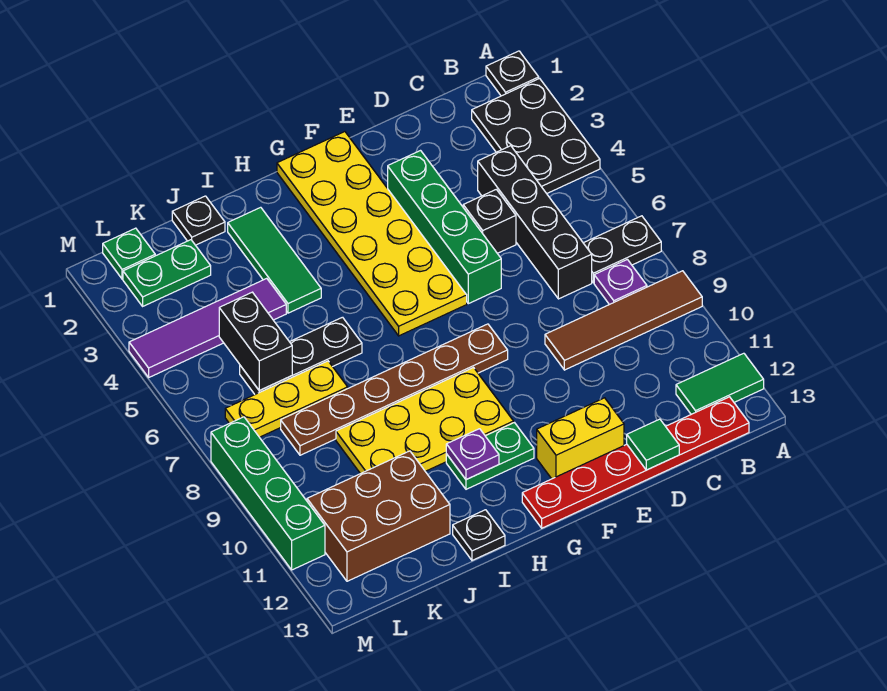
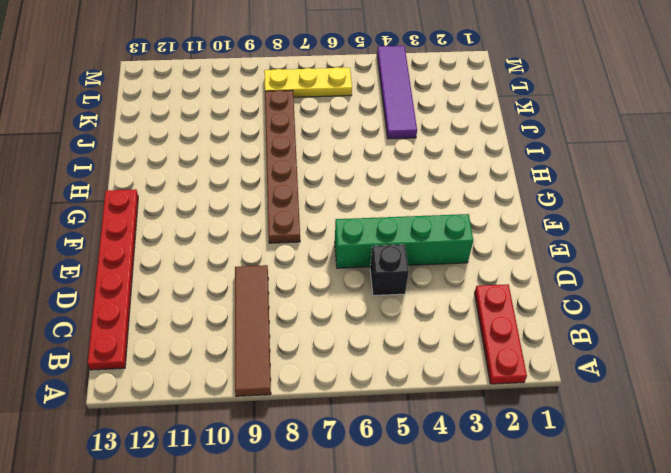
red 1x3 plate [475,284,527,384] -> black 2x3 plate [472,78,600,194]
yellow 1x3 plate [264,67,352,97] -> yellow 1x3 plate turned to [225,361,348,437]
none -> black 1x1 plate [486,51,539,96]
none -> black 1x2 plate [584,216,661,283]
none -> green 1x2 tile [676,353,764,414]

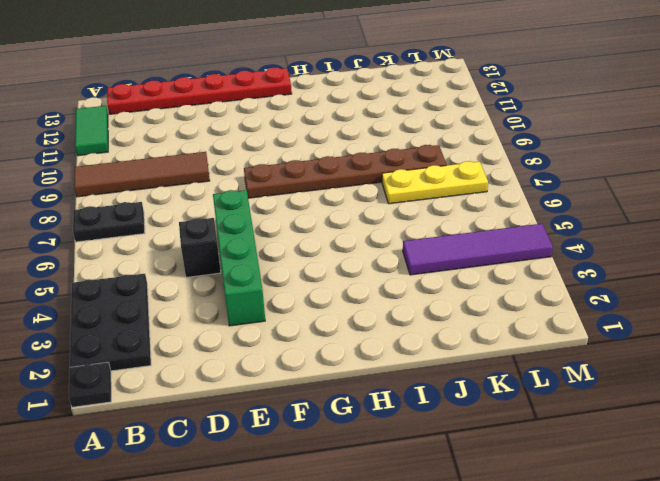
green 1x2 tile [75,106,108,156] -> green 1x2 tile turned to [676,353,764,414]
none -> purple 1x1 plate [594,259,647,305]
none -> black 1x4 brick [478,146,592,299]
none -> yellow 1x2 brick [537,398,624,479]

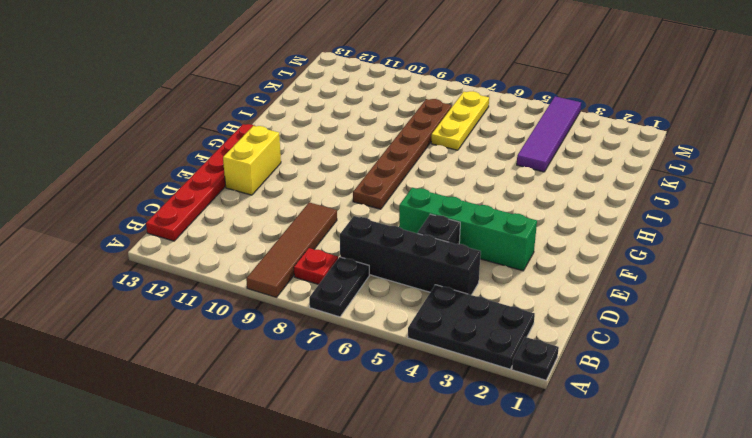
red 1x1 plate [294,248,338,284] -> purple 1x1 plate [594,259,647,305]
none -> green 1x2 tile [676,353,764,414]
none -> yellow 2x6 plate [277,132,467,336]
none -> yellow 2x4 plate [336,368,514,474]

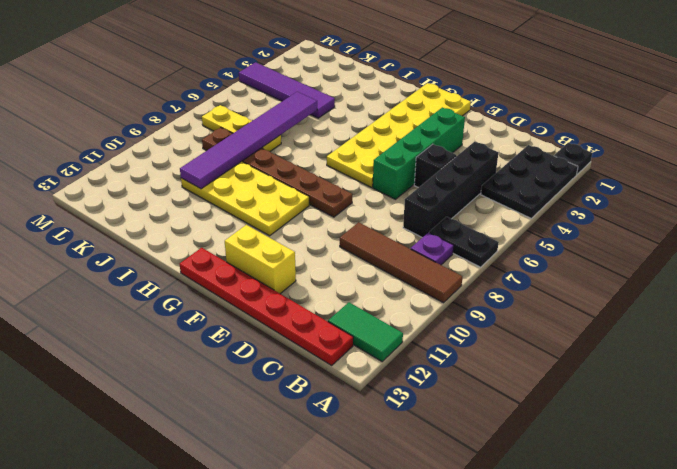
purple 1x6 tile [180,92,317,189] -> none
none -> green 1x2 plate [446,423,534,489]
none -> green 1x3 tile [228,207,321,313]
none -> black 1x3 plate [240,317,362,394]

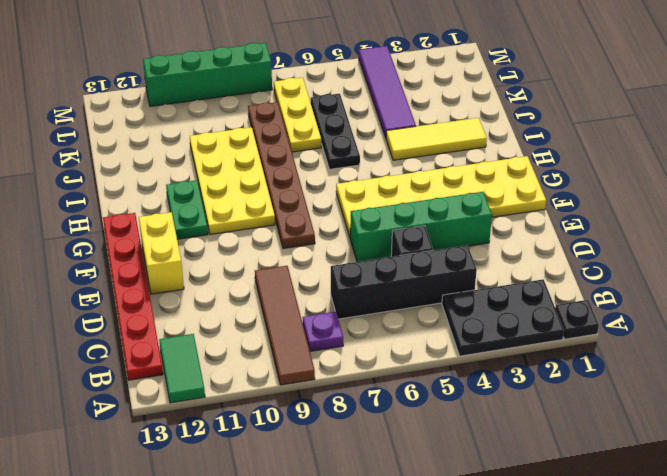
yellow 1x3 tile [386,118,487,160] -> green 1x3 tile [228,207,321,313]
none -> black 1x2 plate [584,216,661,283]
none -> black 1x1 plate [453,510,505,560]
none -> black 1x1 plate [172,196,225,245]

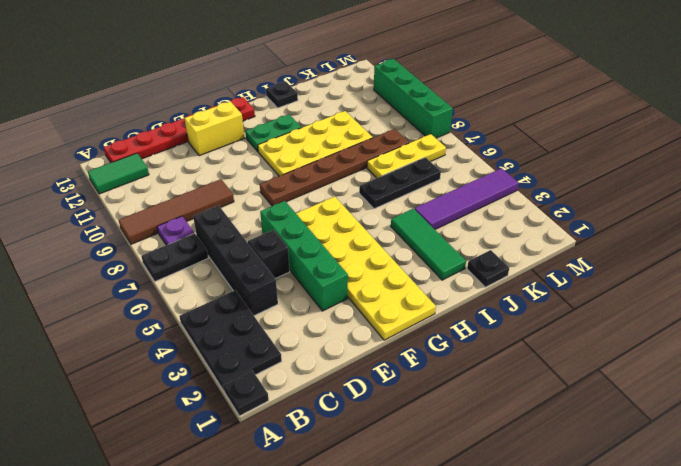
none -> brown 2x3 brick [307,451,450,581]
none -> green 1x2 plate [123,240,211,306]
none -> green 1x1 plate [103,228,155,279]

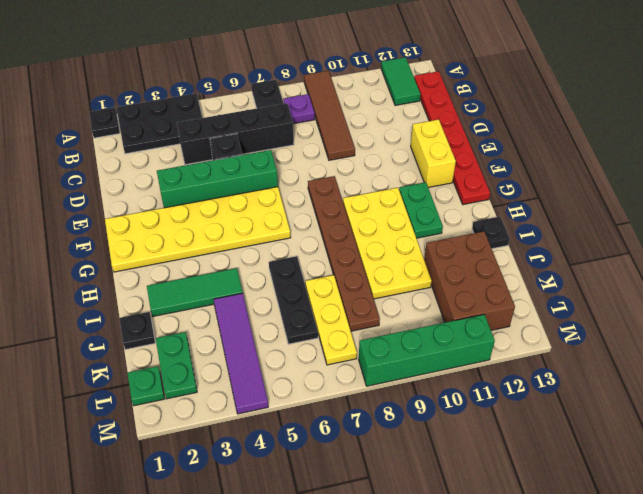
none -> green 1x1 tile [627,419,679,470]
none -> purple 1x1 plate [446,429,499,480]
none -> black 1x2 brick [219,292,292,390]

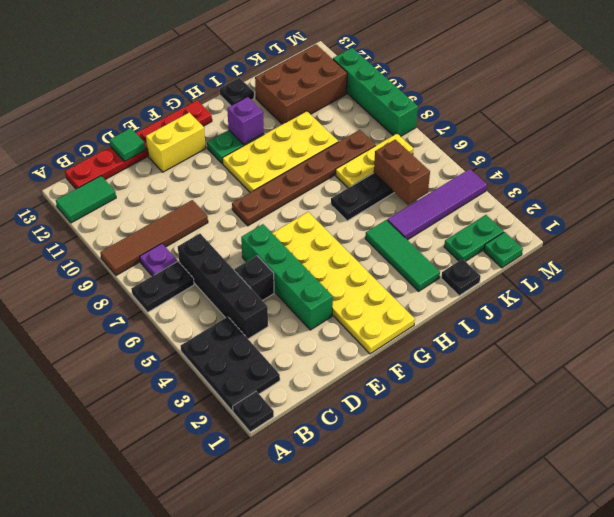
purple 1x1 brick [227,97,264,144] -> purple 1x1 plate [446,429,499,480]
brown 1x2 brick [374,139,430,205] -> black 1x2 brick [219,292,292,390]

